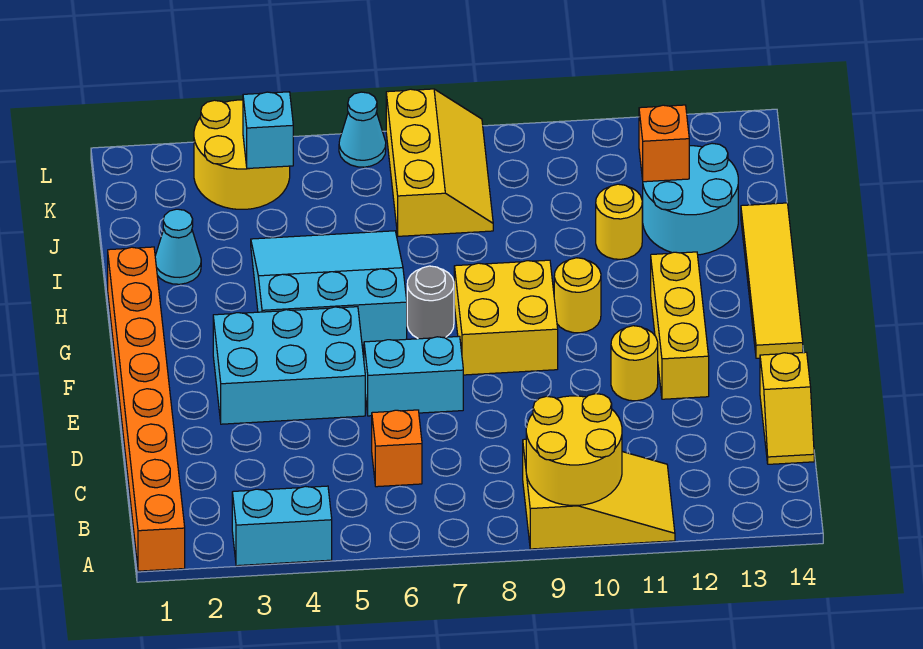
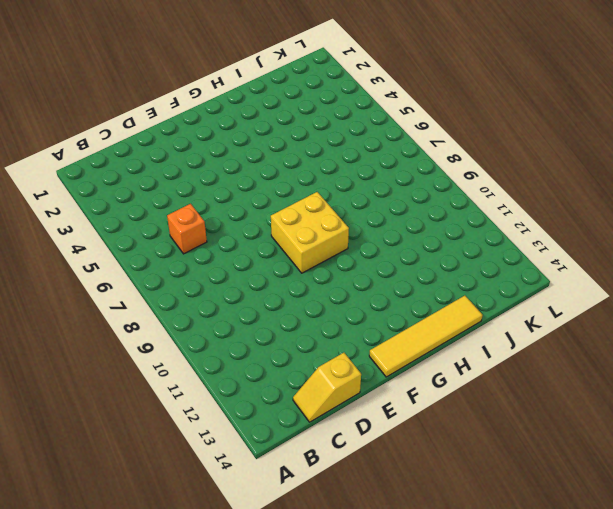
none -> orange 1x8 brick [108,247,185,571]
none -> cyan 1x2 brick [232,486,332,566]
none -> yellow 2x3 slope [523,439,675,549]

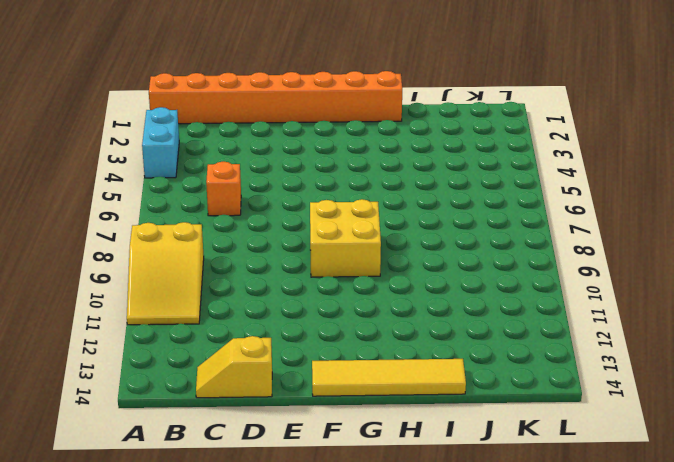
none -> cyan 2x3 brick [213,307,365,424]
none -> cyan 1x2 brick [364,336,463,416]
none -> yellow 1x1 round brick [611,326,658,401]

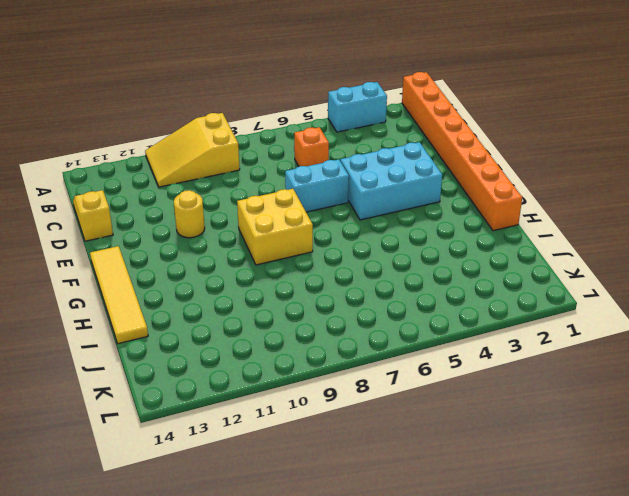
none -> yellow 1x3 brick [651,252,709,399]
none -> cyan 3x3 slope [251,231,407,345]
none -> grey 1x1 round brick [407,266,454,339]

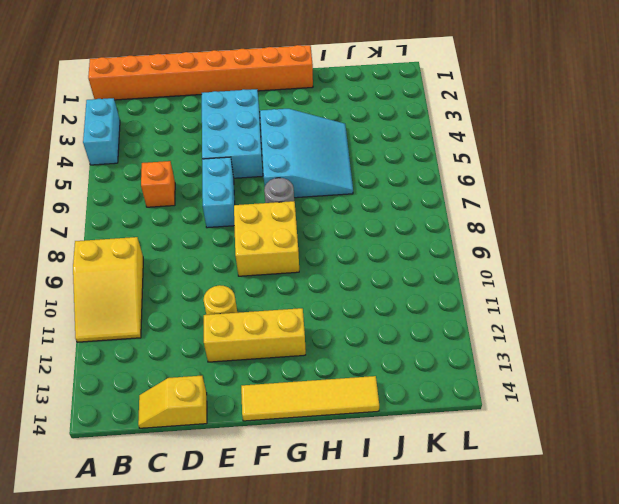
none -> yellow 1x1 round brick [554,258,601,333]
none -> cyan 1x1 cone [155,209,201,284]
none -> yellow 1x1 round brick [596,184,642,259]

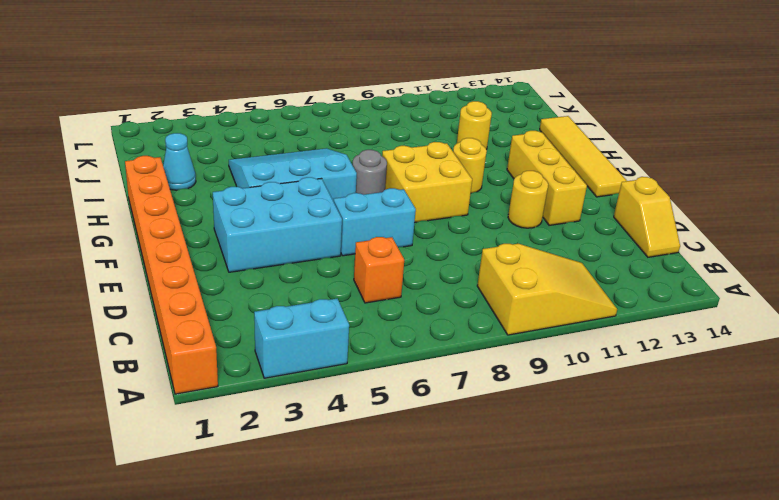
none -> cyan 2x2 round brick [643,143,738,255]
none -> yellow 2x3 slope [386,89,493,236]
none -> yellow 2x2 round brick [194,100,290,209]

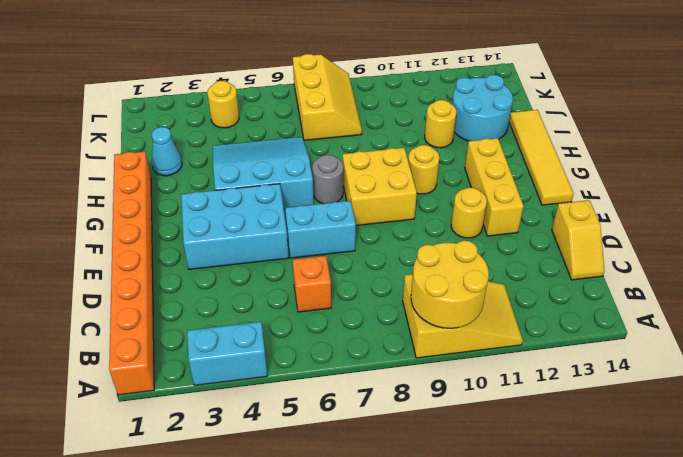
yellow 1x1 round brick [207,81,239,128] -> yellow 2x2 round brick [194,100,290,209]
none -> cyan 1x1 cone [339,92,386,167]
none -> orange 1x1 brick [639,105,689,182]
none -> cyan 1x1 brick [243,92,293,169]

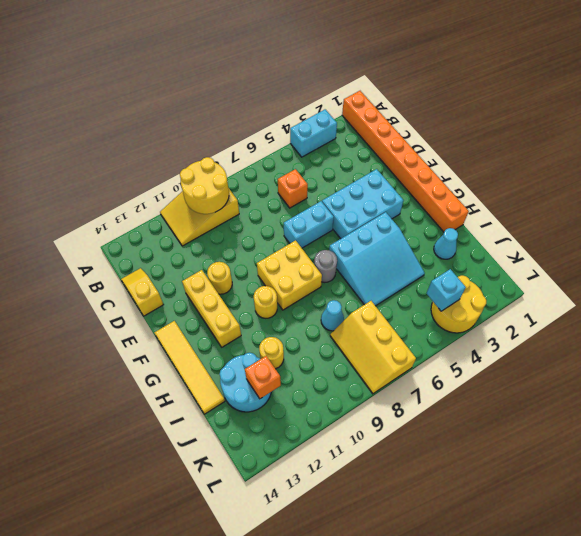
cyan 1x1 cone [321,300,344,331] -> cyan 1x1 cone moved to [339,92,386,167]

